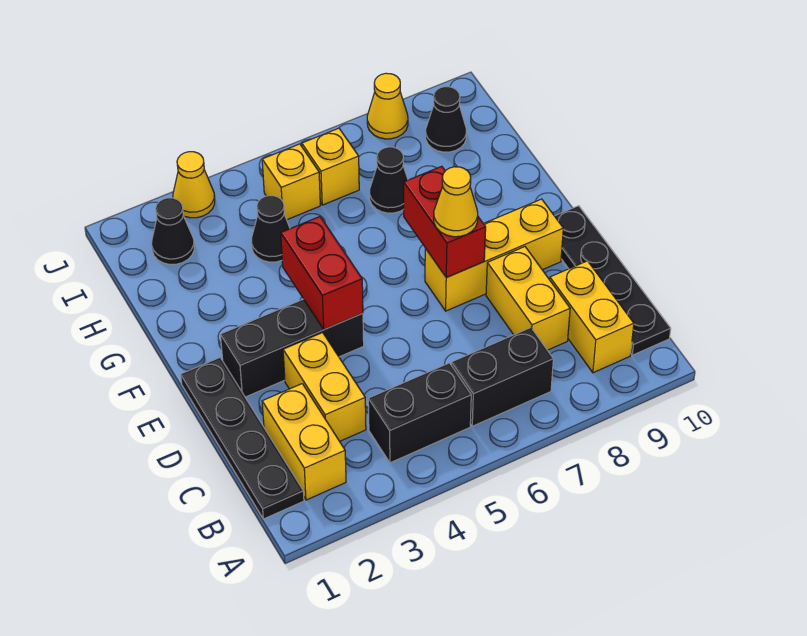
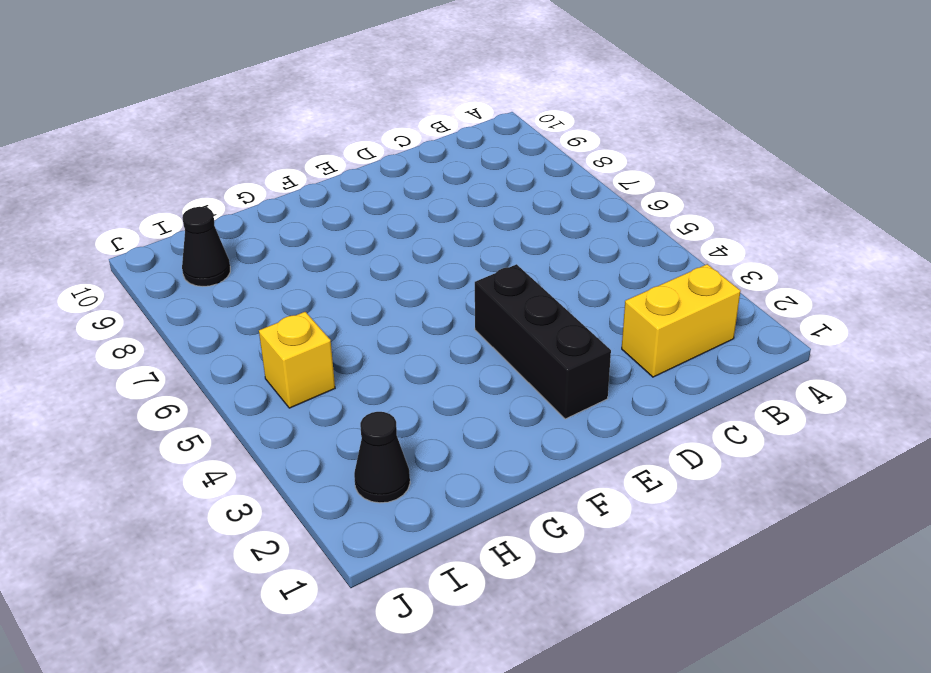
none -> black 1x4 plate [181,358,304,519]
none -> black 1x2 brick [368,363,471,463]
none -> black 1x2 brick [451,328,553,426]

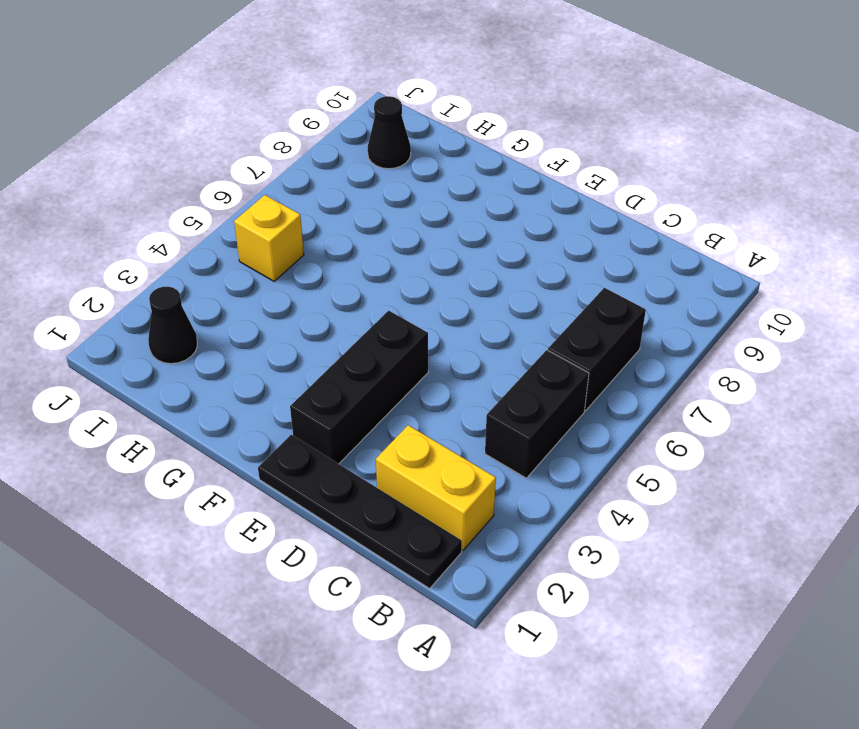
none -> yellow 1x2 brick [550,261,634,373]
none -> black 1x4 plate [555,206,671,355]
none -> yellow 1x2 brick [283,333,366,441]

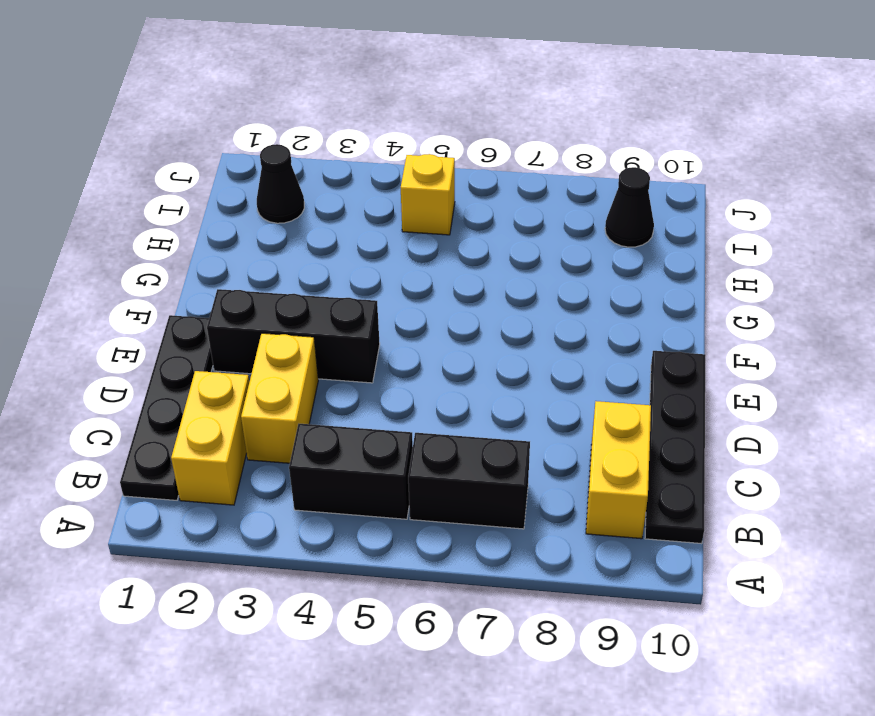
none -> yellow 1x2 brick [486,247,570,350]
none -> yellow 1x3 brick [425,199,563,311]
none -> black 1x1 cone [251,196,290,262]

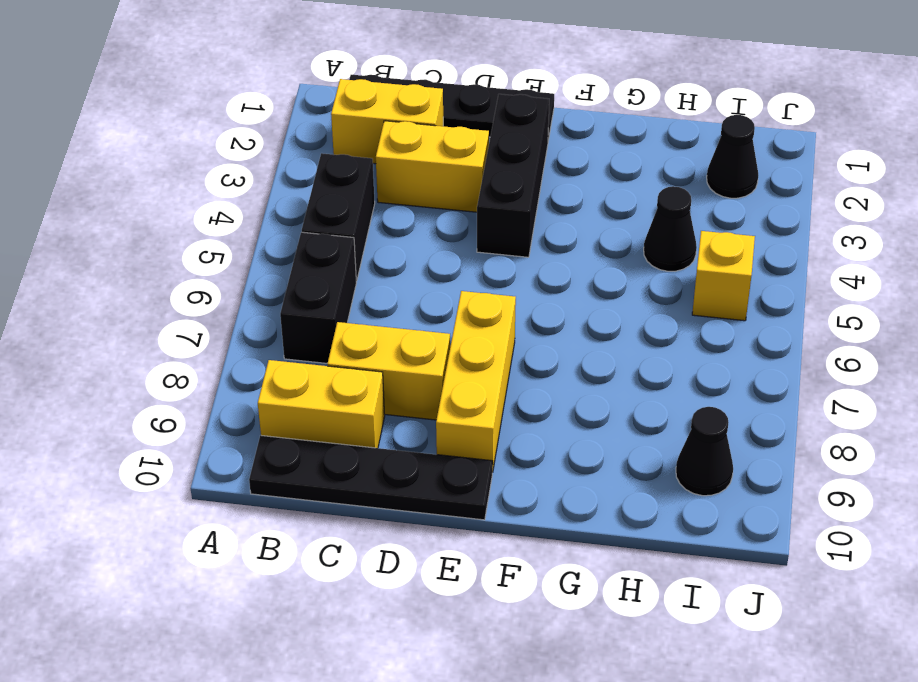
none -> black 1x1 cone [370,147,408,213]
none -> yellow 1x1 brick [302,128,359,205]
none -> yellow 1x1 cone [173,152,215,218]

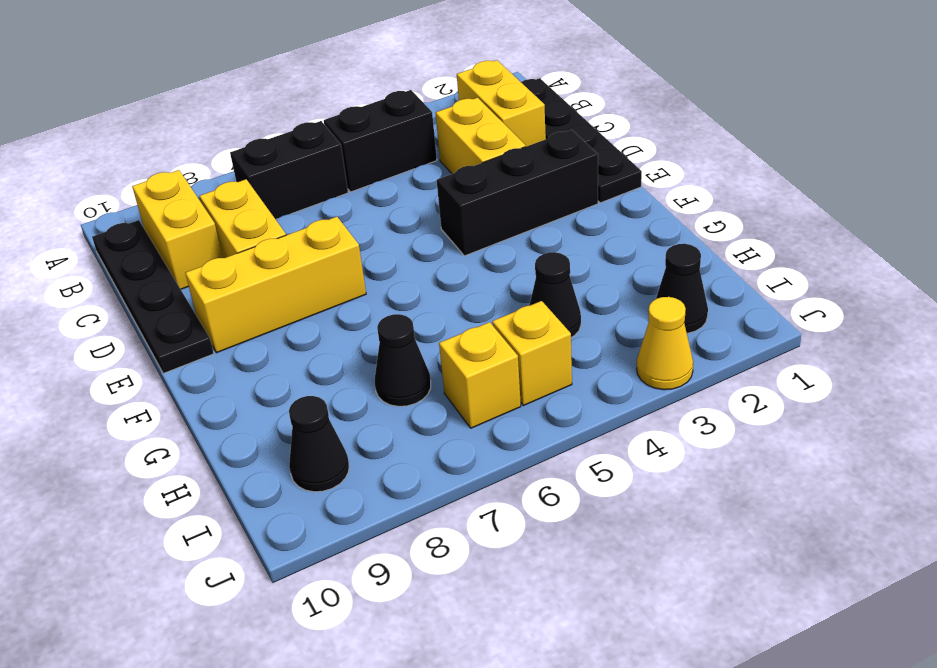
none -> yellow 1x1 cone [367,73,408,139]
none -> red 1x2 brick [281,217,363,329]
none -> red 1x2 brick [404,166,486,277]

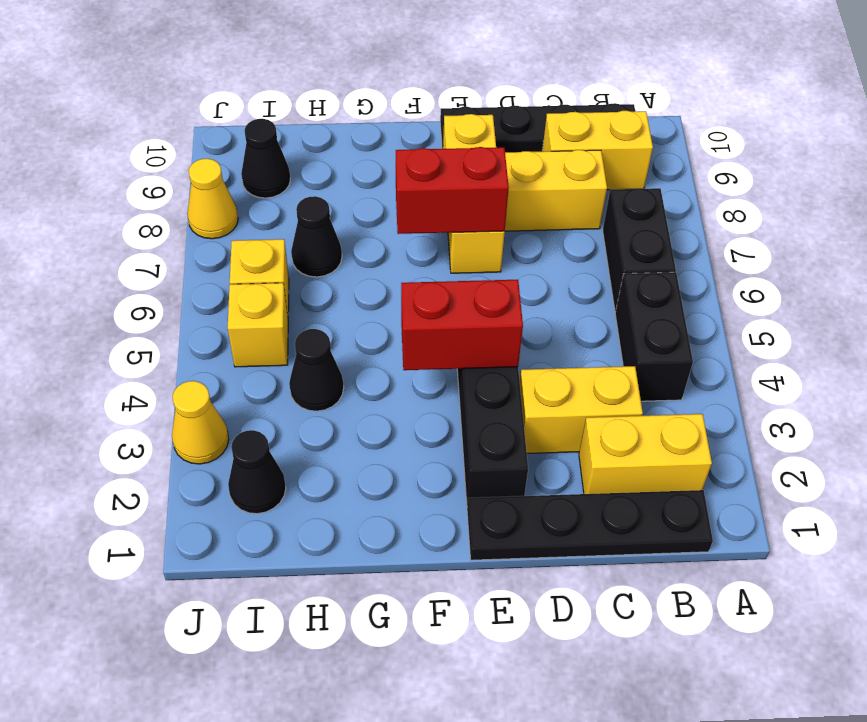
none -> yellow 1x1 cone [434,167,478,237]

